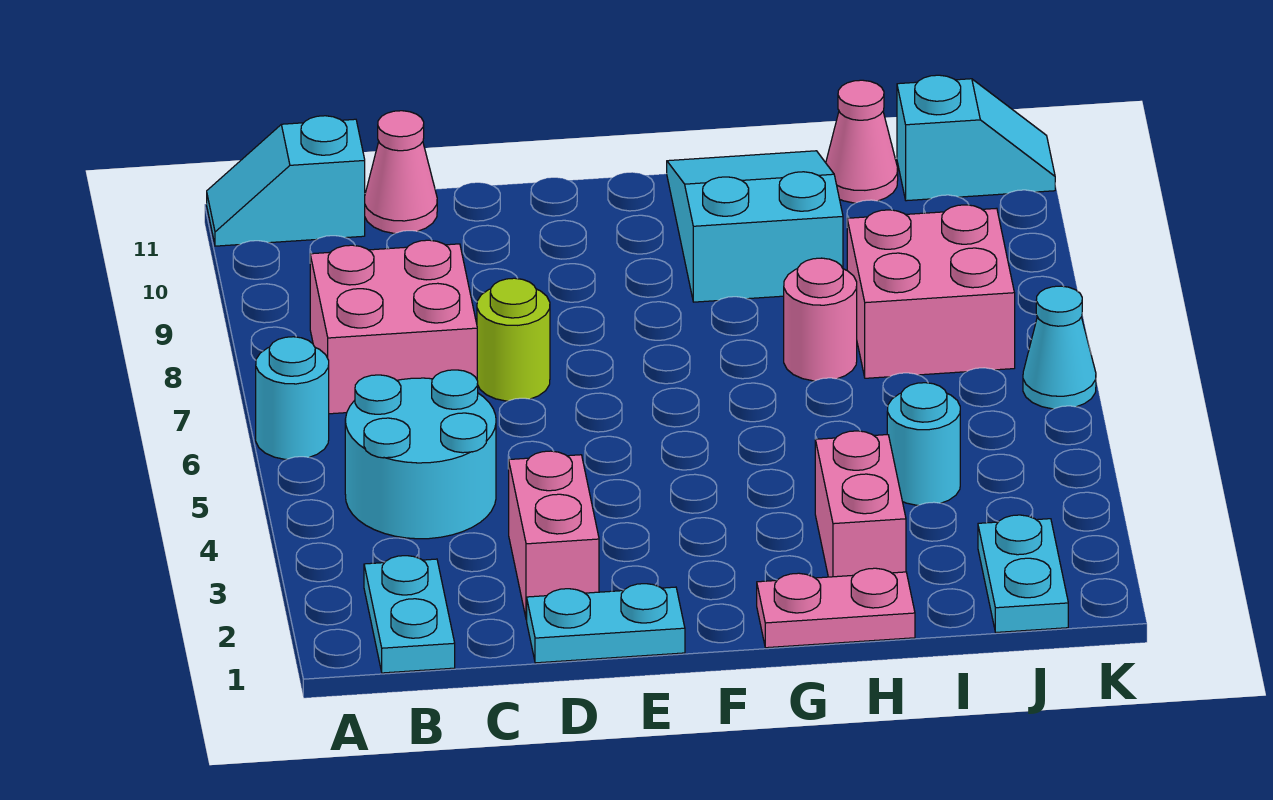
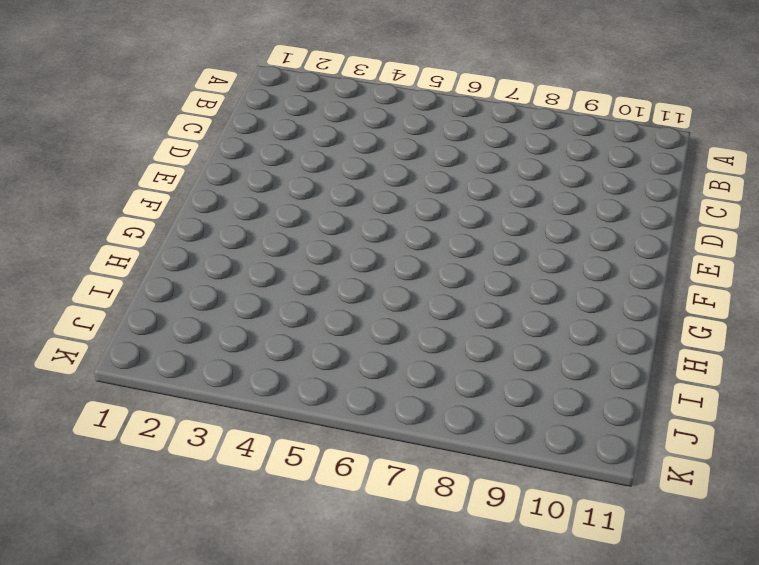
none -> cyan 1x1 round brick [256,337,329,459]
none -> cyan 1x2 slope [207,116,365,246]
none -> cyan 1x2 plate [364,556,455,673]

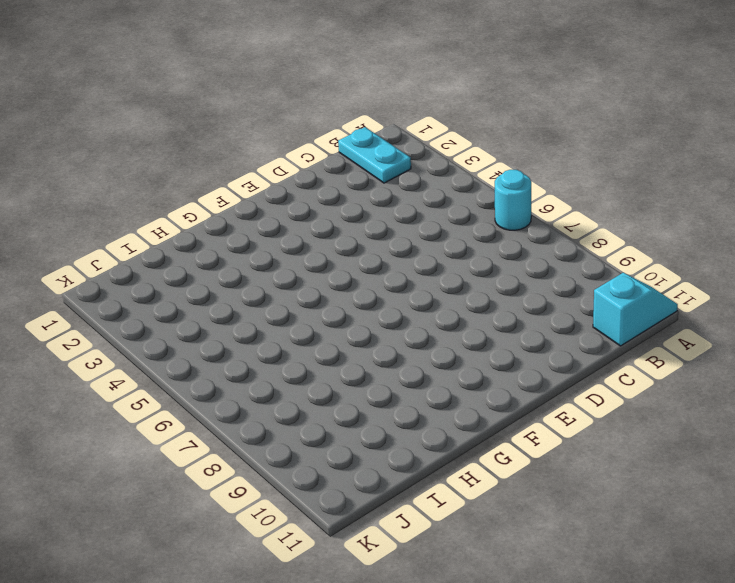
none -> cyan 2x2 round brick [345,370,496,539]
none -> pink 2x2 brick [310,240,477,414]
none -> pink 1x1 cone [365,111,437,233]

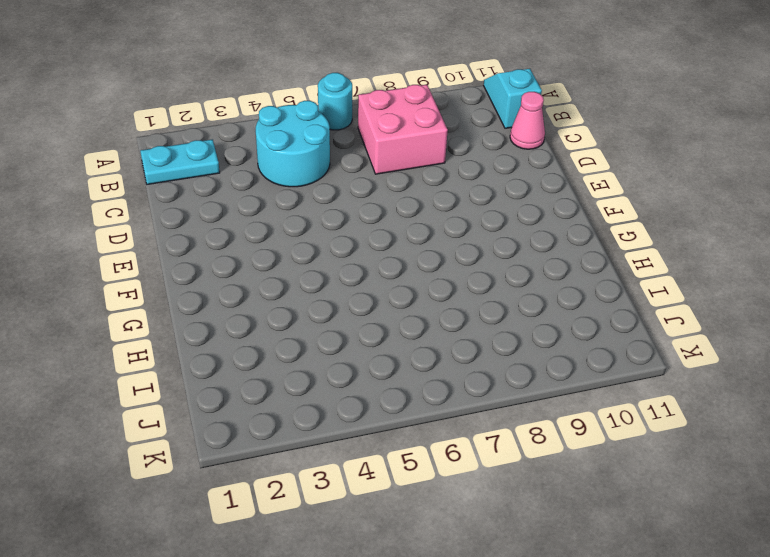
none -> cyan 1x2 plate [527,584,685,663]
none -> pink 1x2 brick [509,451,599,620]
none -> lime 1x1 round brick [477,278,550,401]

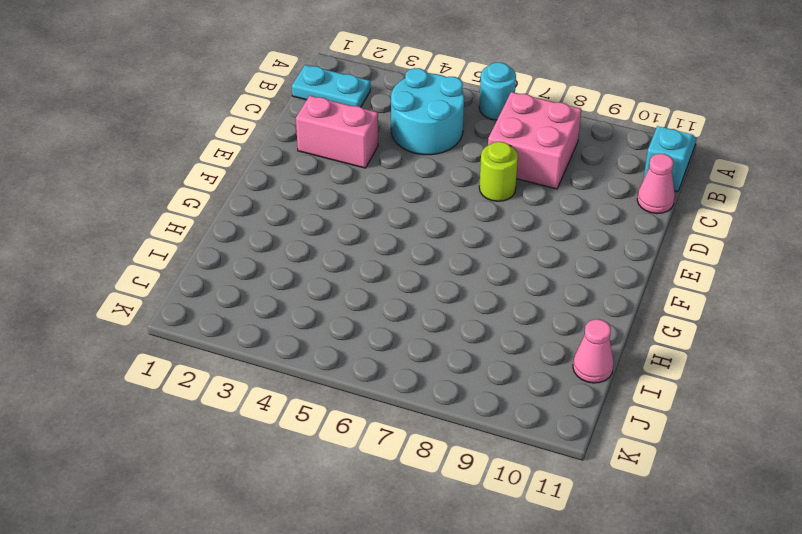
none -> cyan 1x2 plate [527,584,685,663]
none -> pink 1x2 plate [757,568,915,648]
none -> cyan 2x3 slope [667,151,843,302]

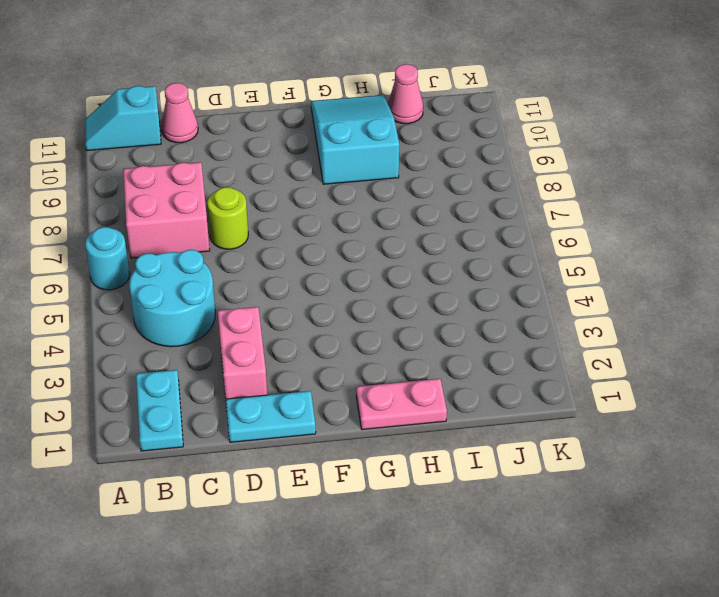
none -> pink 1x2 brick [815,431,906,577]
none -> pink 1x1 round brick [784,258,857,381]
none -> cyan 1x1 round brick [887,383,960,505]

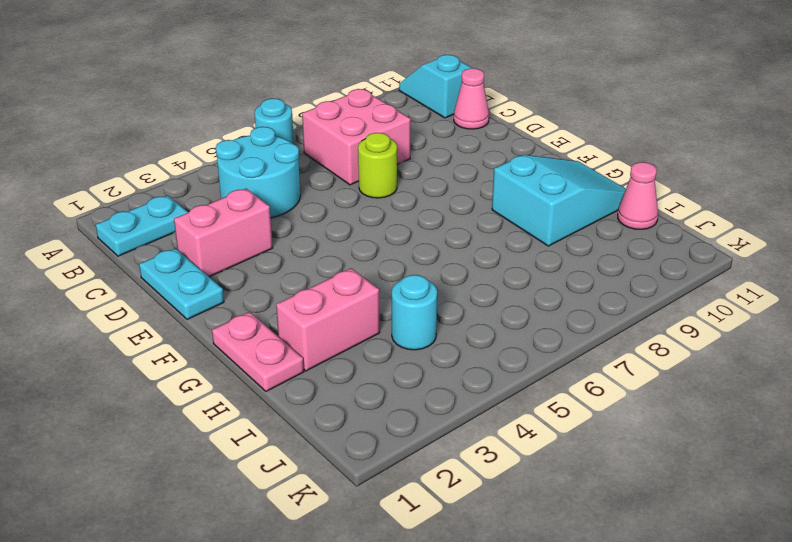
none -> pink 1x1 round brick [784,258,857,381]
none -> pink 2x2 brick [847,205,1015,378]
none -> cyan 1x2 plate [978,515,1068,632]

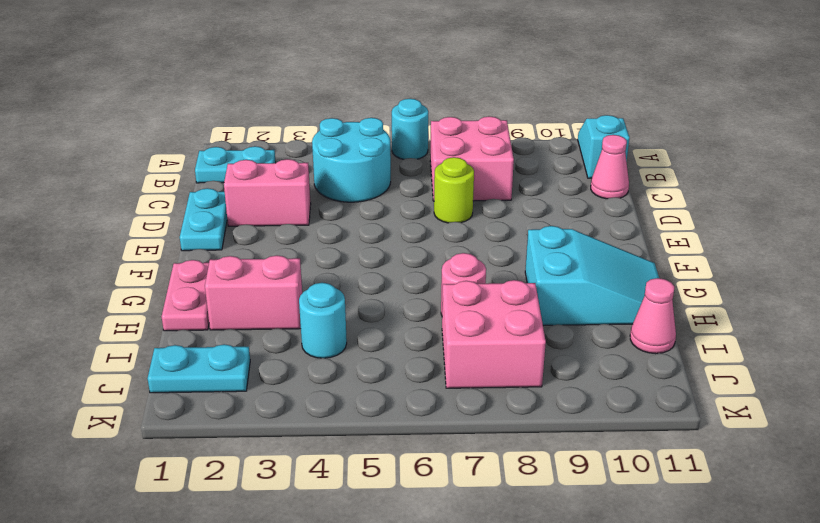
none -> cyan 1x2 slope [897,75,1055,201]
none -> cyan 1x1 cone [1023,286,1096,409]

